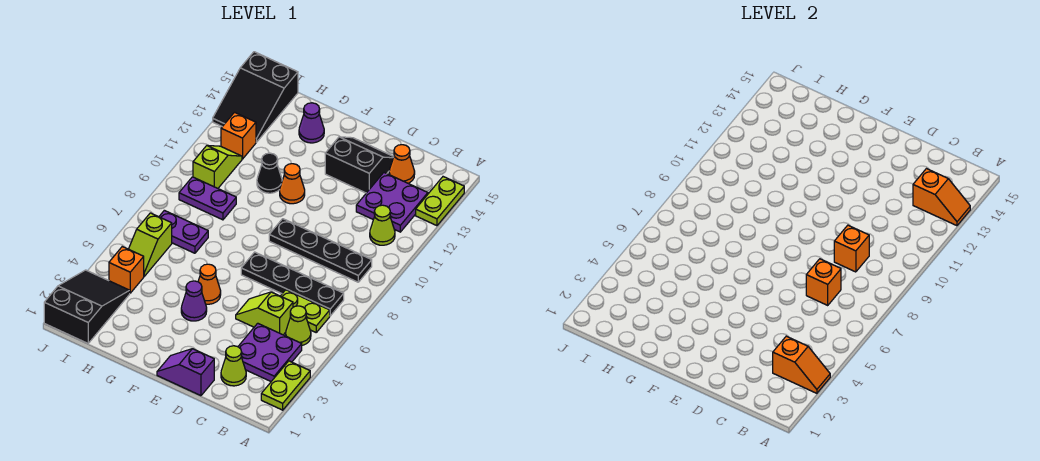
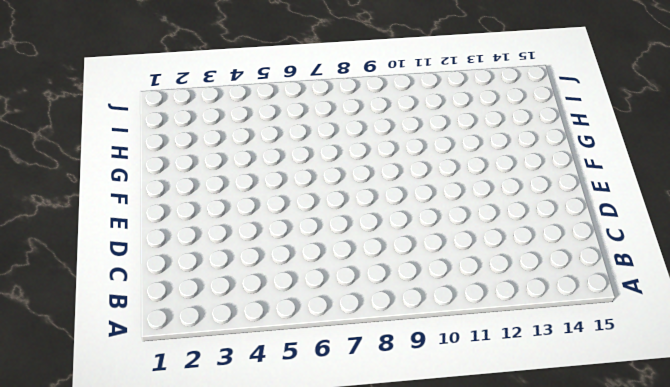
none -> lime 1x2 plate [261,361,310,410]
none -> lime 1x2 plate [416,177,464,226]
none -> purple 2x2 plate [238,323,302,381]
none -> lime 1x1 cone [286,306,311,345]

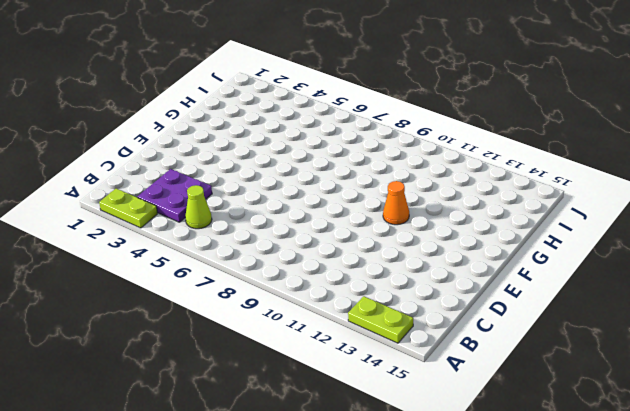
none -> lime 1x2 plate [281,290,330,332]
none -> black 1x4 plate [241,252,344,316]
none -> black 1x4 plate [269,219,372,282]
none -> lime 1x1 cone [370,205,395,245]

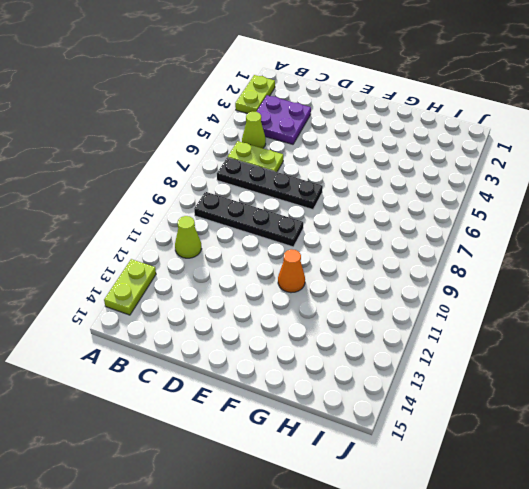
none -> purple 2x2 plate [356,173,428,232]
none -> lime 1x1 cone [221,346,246,386]
none -> lime 1x2 slope [236,292,293,335]
none -> orange 1x1 cone [389,145,415,183]

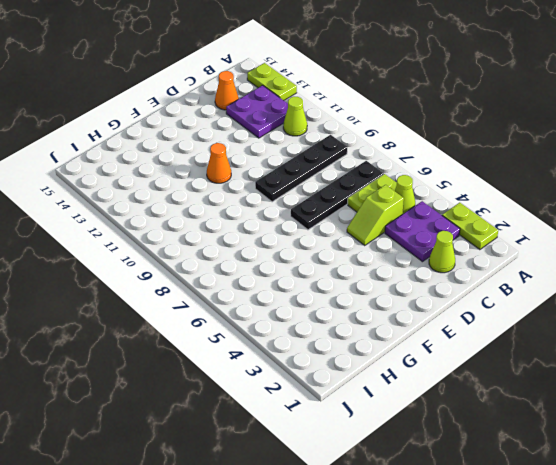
none -> purple 1x2 slope [157,349,214,396]
none -> black 2x2 slope [325,137,394,193]
none -> purple 1x1 cone [181,281,207,321]
none -> orange 1x1 cone [198,264,221,304]

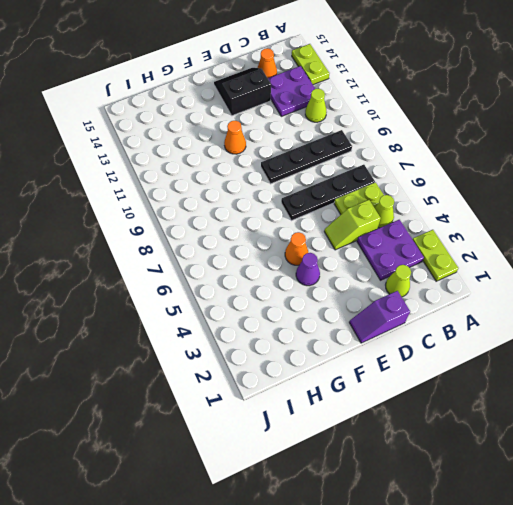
none -> black 1x1 cone [257,153,282,193]
none -> purple 1x1 cone [299,103,324,143]
none -> purple 1x2 plate [159,210,208,253]
none -> purple 1x2 plate [179,177,236,220]

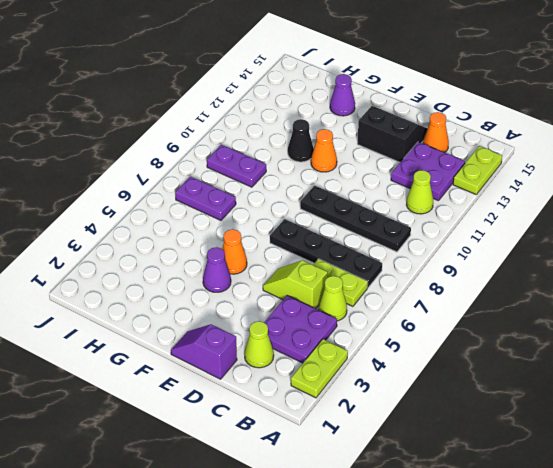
none -> black 2x3 slope [44,270,130,343]
none -> orange 1x1 brick [109,247,144,293]
none -> lime 1x2 slope [129,213,172,276]
none -> lime 1x2 slope [193,145,242,188]

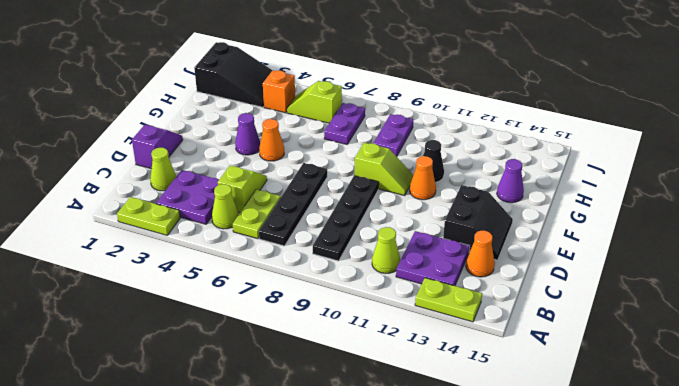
lime 1x2 slope [354,143,413,195] -> lime 1x2 slope moved to [193,145,242,188]
none -> orange 1x1 brick [221,112,256,159]
none -> black 2x3 slope [213,52,298,142]
none -> orange 1x2 slope [773,336,830,393]
none -> orange 1x2 slope [913,169,970,226]

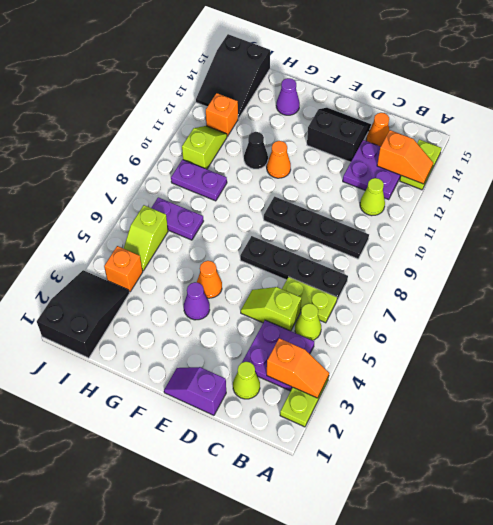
none -> orange 1x1 brick [806,259,841,305]
none -> orange 1x1 brick [834,225,869,272]

